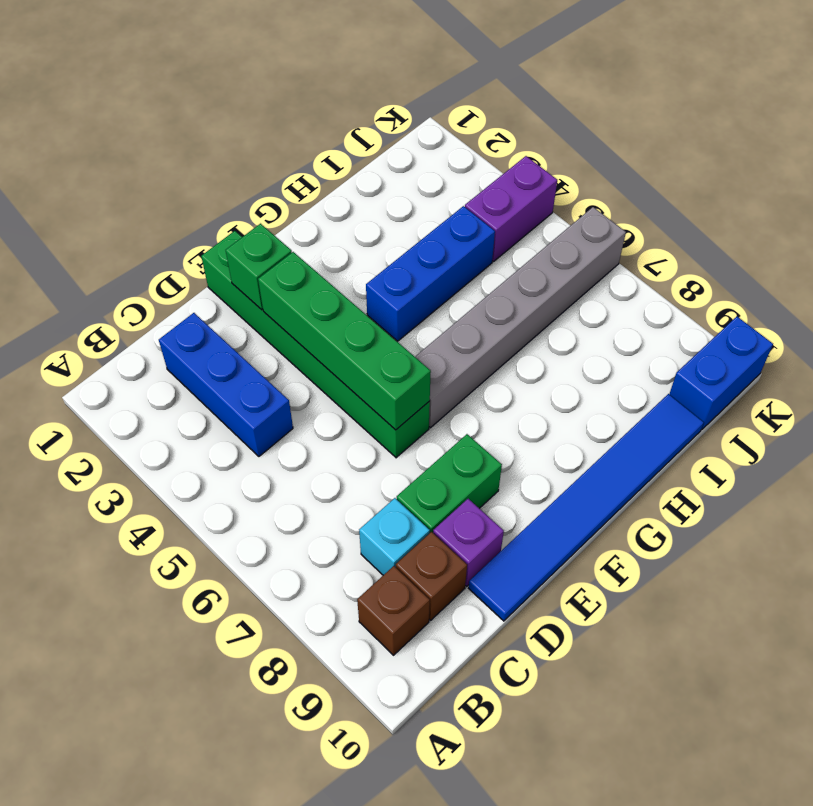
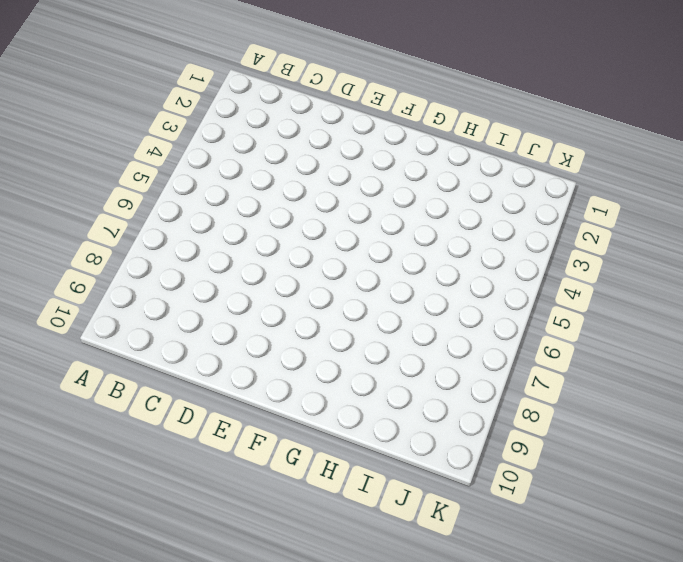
none -> brown 1x1 brick [357,566,430,655]
none -> blue 1x3 brick [159,313,293,456]
none -> cyan 1x1 brick [359,498,430,575]

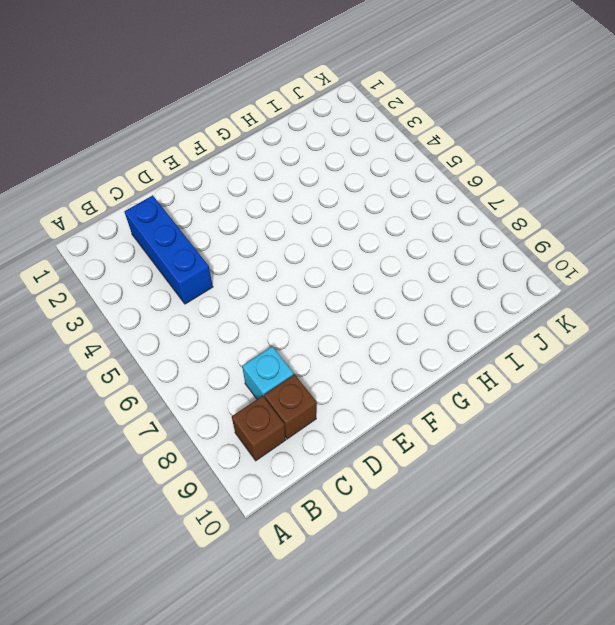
none -> green 1x2 brick [397,434,502,533]
none -> purple 1x1 brick [433,499,504,586]
none -> blue 1x6 tile [469,394,704,621]

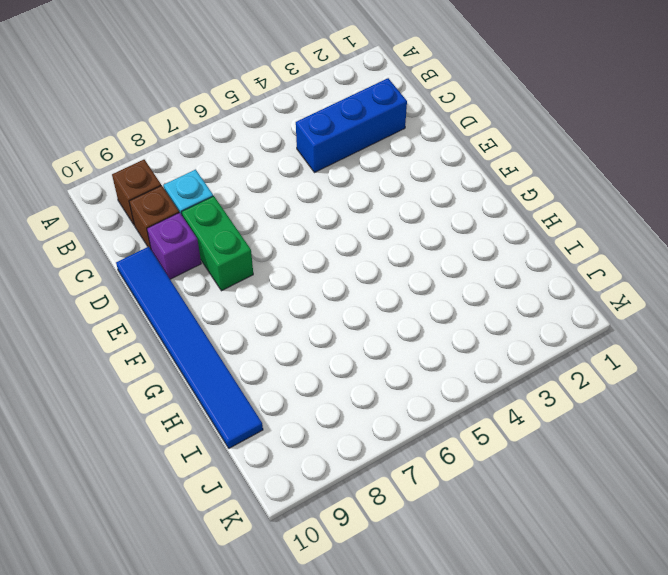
none -> green 1x6 brick [201,231,430,458]
none -> grey 1x6 brick [415,207,626,428]
none -> blue 1x3 brick [366,206,495,341]

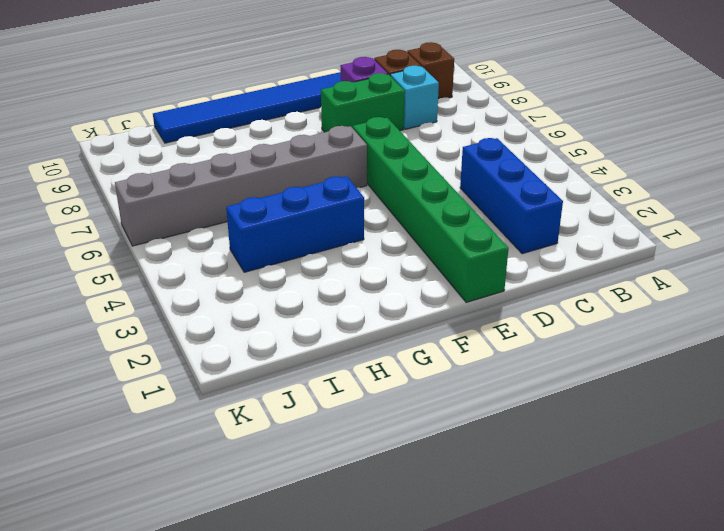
none -> purple 1x2 brick [465,156,557,261]
none -> blue 1x2 brick [669,317,773,430]
none -> green 1x1 brick [226,224,292,310]

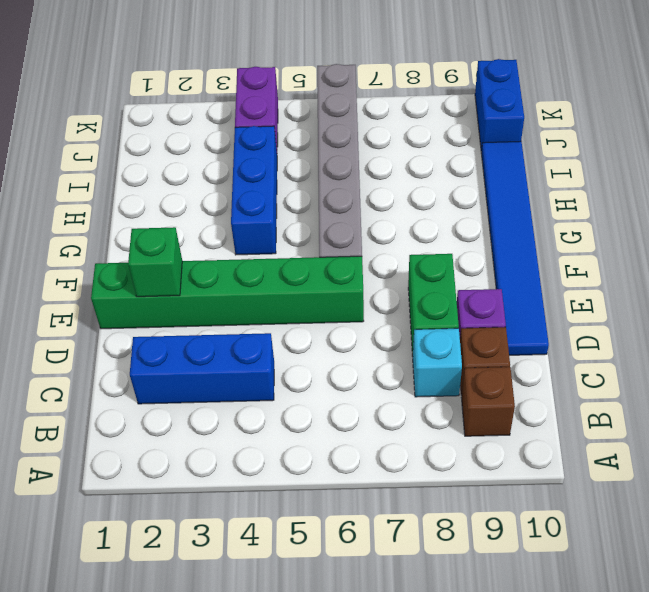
none -> green 1x4 brick [258,252,431,430]

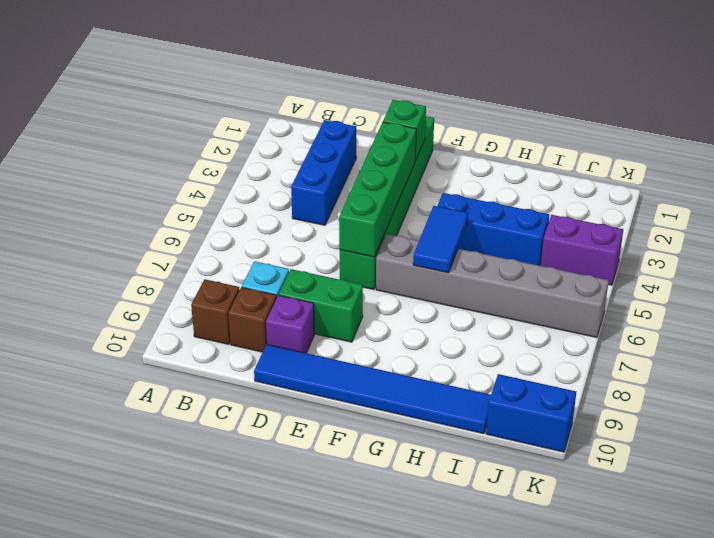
blue 1x2 tile [413,206,468,273] -> none

